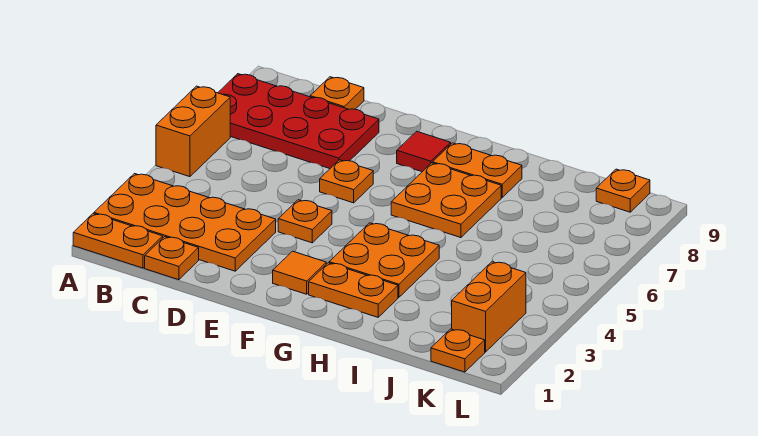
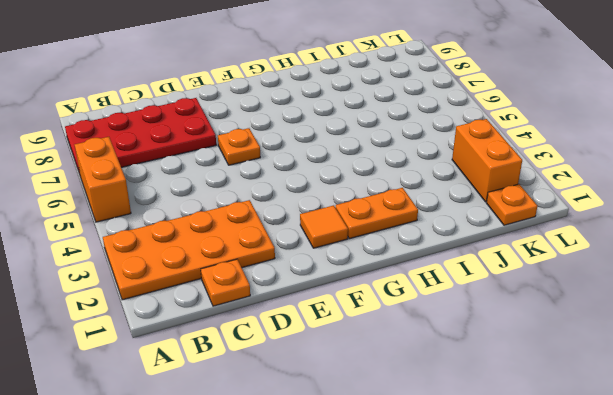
none -> orange 1x2 plate [73,214,163,268]
none -> orange 1x1 plate [310,77,364,109]
none -> orange 1x1 plate [278,200,332,243]

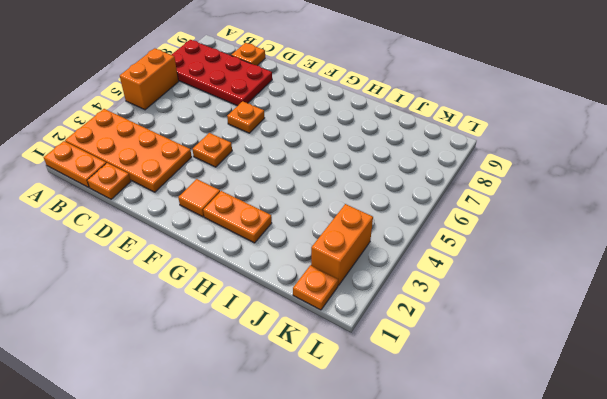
none -> red 1x1 tile [397,131,451,172]
none -> orange 2x2 plate [329,223,439,297]
none -> orange 2x2 plate [391,163,501,238]

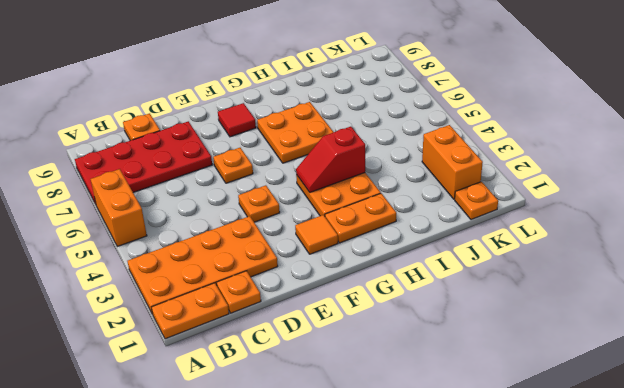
red 1x2 slope [296,127,365,192] -> none
none -> orange 1x2 plate [433,143,522,197]
none -> orange 1x1 plate [596,169,650,212]

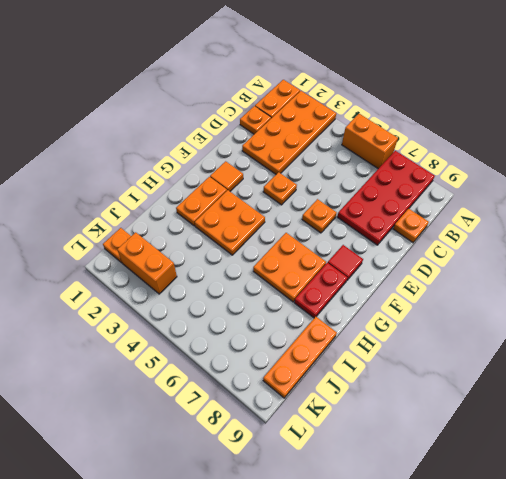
red 1x2 plate [294,263,347,318] -> orange 1x2 plate [433,143,522,197]
orange 1x3 plate [263,317,337,398] -> orange 1x1 plate [596,169,650,212]

